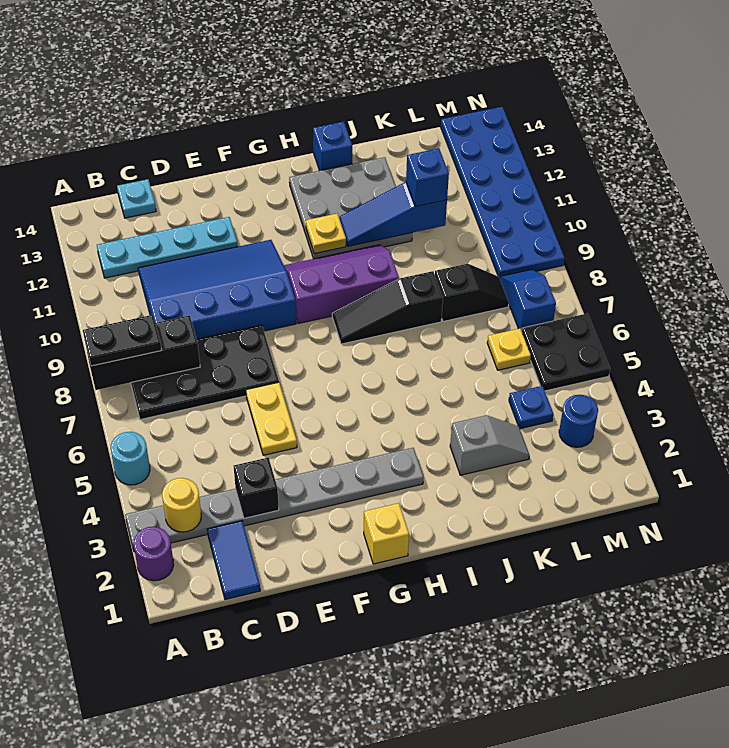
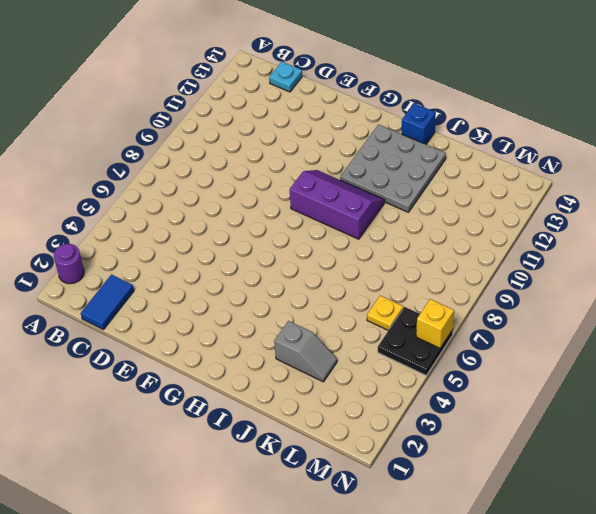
yellow 1x1 brick [416,299,454,348] -> yellow 1x1 brick moved to [364,503,409,564]
none -> grey 1x8 plate [125,448,424,552]
none -> cyan 1x1 round brick [111,432,150,485]
none -> black 2x4 plate [131,325,279,420]

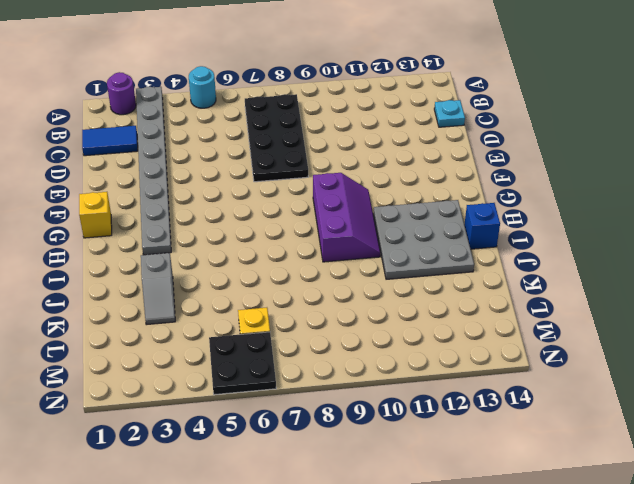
none -> cyan 1x4 plate [97,217,238,278]
none -> blue 3x4 slope [138,240,296,339]
none -> yellow 1x2 plate [246,382,297,455]

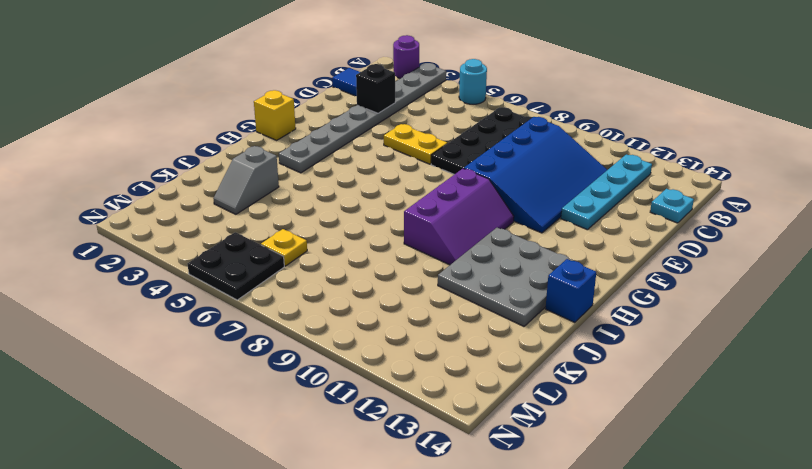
none -> black 1x3 slope [332,271,443,344]
none -> black 1x2 slope [435,264,509,321]
none -> blue 1x1 plate [509,386,553,429]

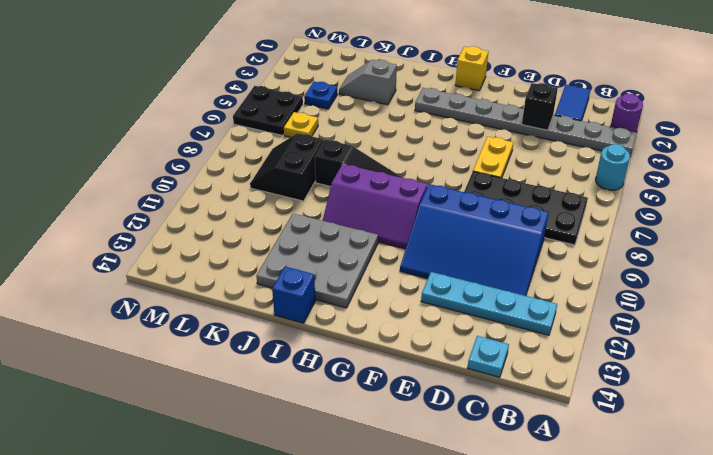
black 2x2 slope [250,133,324,201] -> black 1x2 slope [435,264,509,321]
none -> blue 1x1 round brick [559,395,598,447]
none -> blue 1x2 slope [500,270,556,331]
none -> blue 2x6 plate [441,107,565,279]

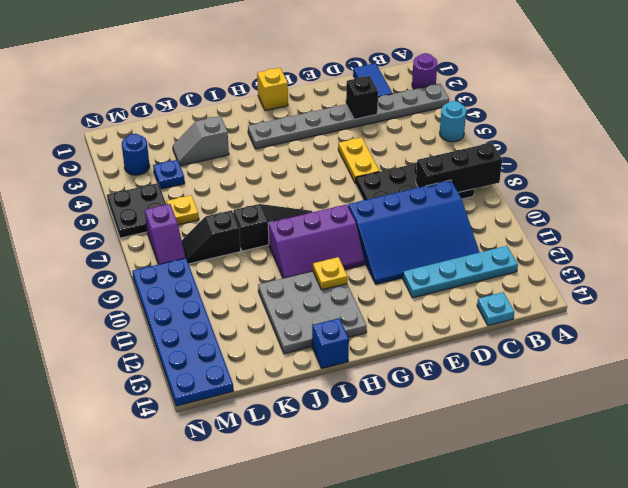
purple 1x2 slope [145,204,186,264] -> blue 1x2 slope [500,270,556,331]
none -> yellow 1x1 round brick [162,478,201,532]
none -> blue 1x3 slope [339,182,447,246]
none -> black 1x2 plate [83,315,162,366]

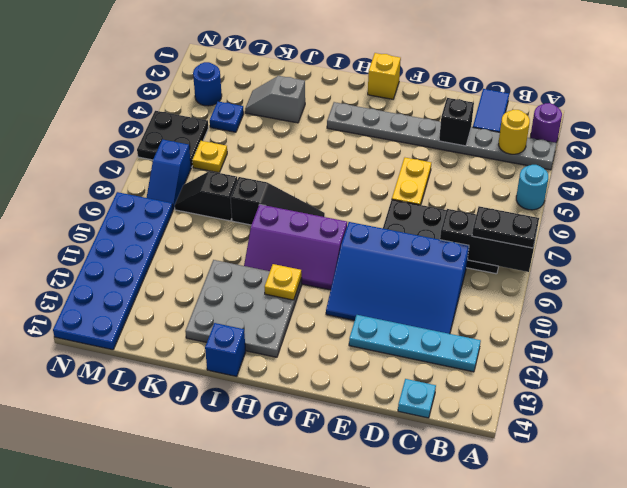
none -> blue 1x3 slope [339,182,447,246]
none -> blue 1x1 brick [406,148,449,206]

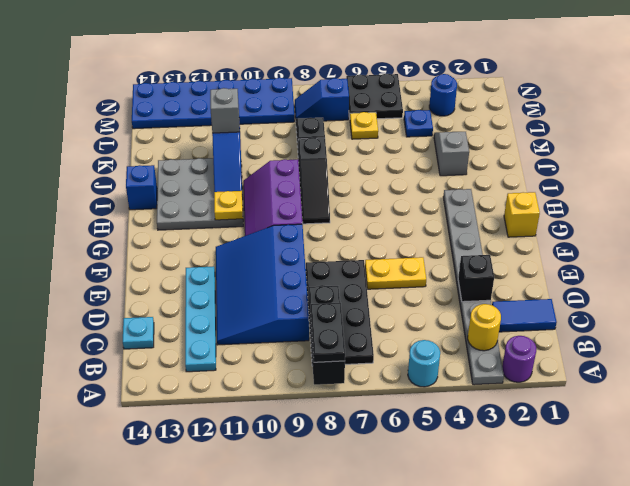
grey 1x1 brick [210,88,240,133] -> blue 1x1 brick [406,148,449,206]

